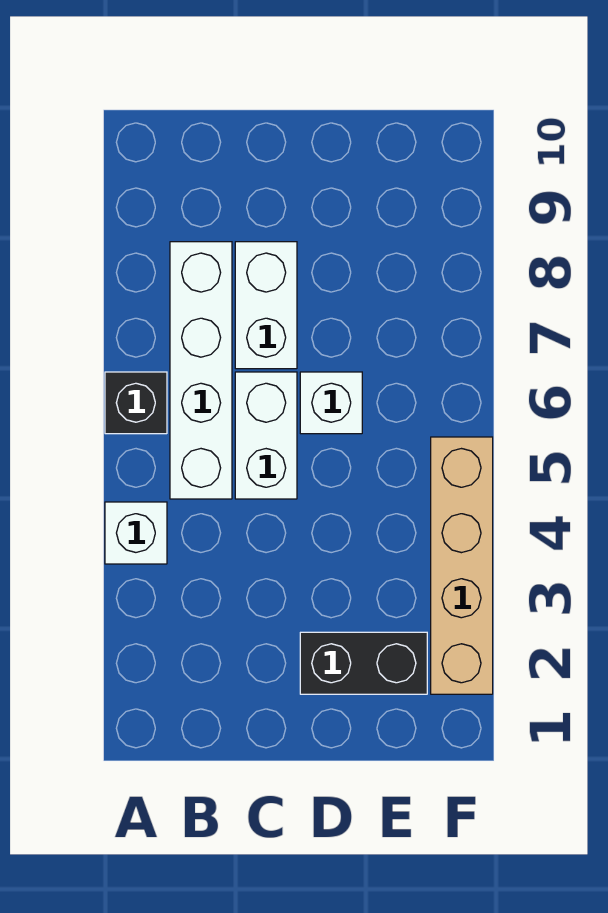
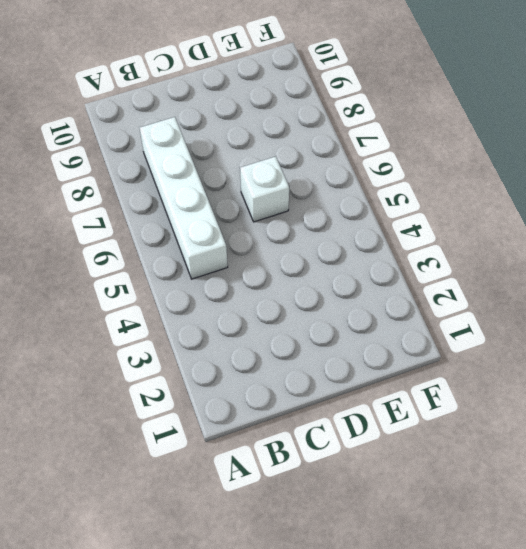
none -> white 1x1 brick [105,502,167,564]
none -> black 1x1 brick [105,372,167,434]

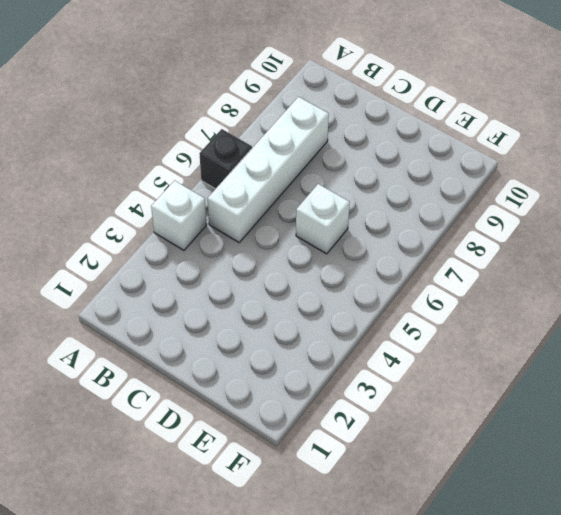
none -> white 1x2 brick [235,372,297,499]
none -> white 1x2 brick [235,242,297,369]

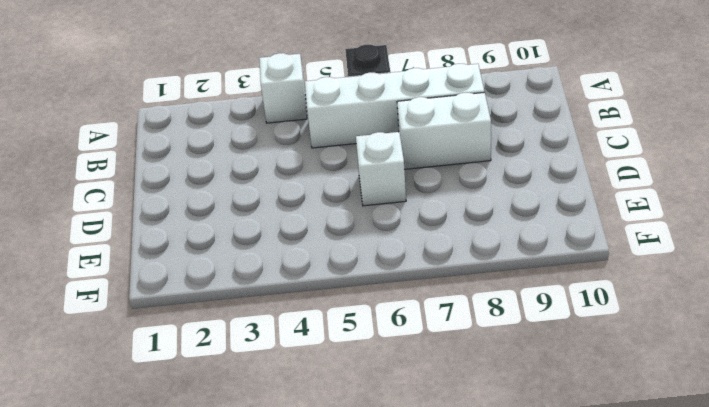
none -> white 1x2 brick [235,372,297,499]
none -> black 1x2 brick [300,632,427,694]

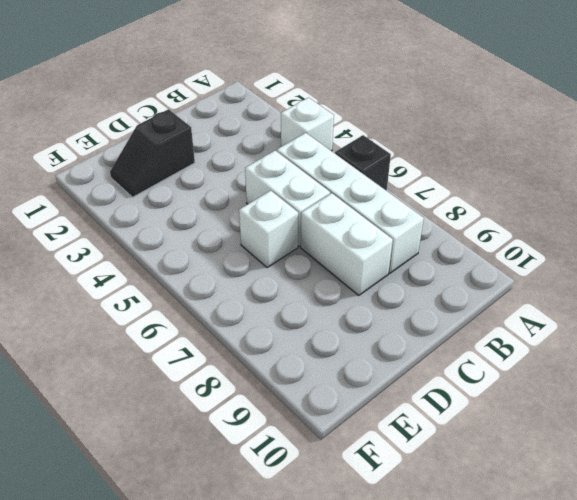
black 1x2 slope [110,109,195,197] -> black 1x2 brick [300,632,427,694]
none -> tan 1x4 brick [431,437,493,694]

